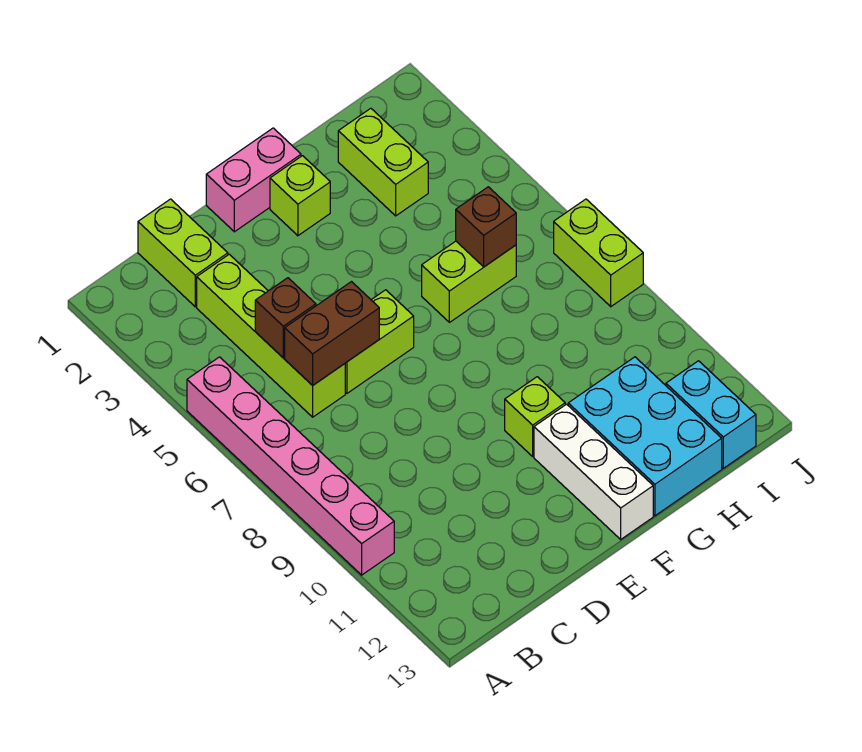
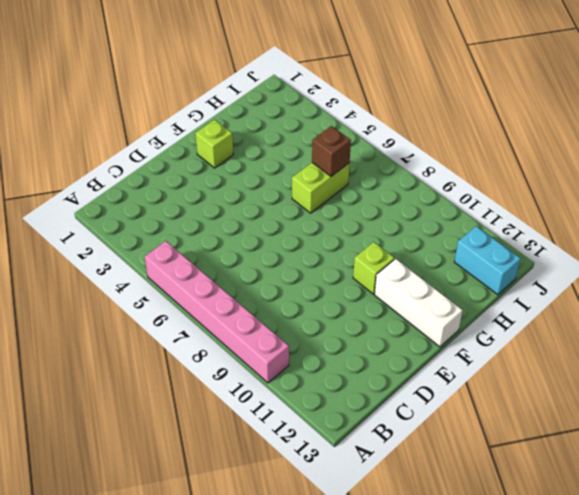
none -> lime 1x2 brick [138,199,228,307]
none -> lime 1x4 brick [197,254,345,417]
none -> lime 1x2 brick [345,290,414,393]

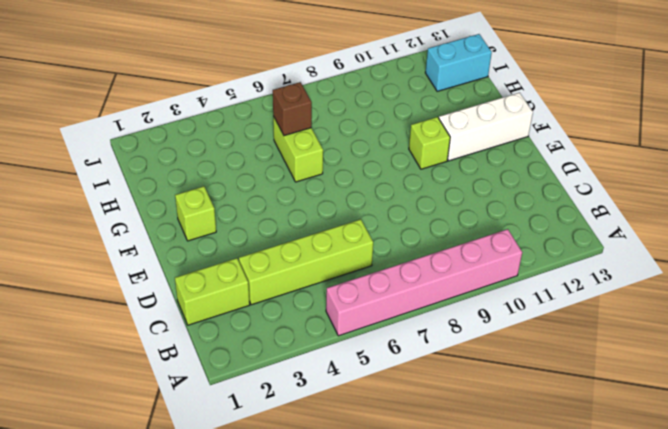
none -> lime 1x2 brick [345,290,414,393]
none -> pink 1x2 brick [206,128,301,232]
none -> cyan 2x3 brick [568,357,722,516]

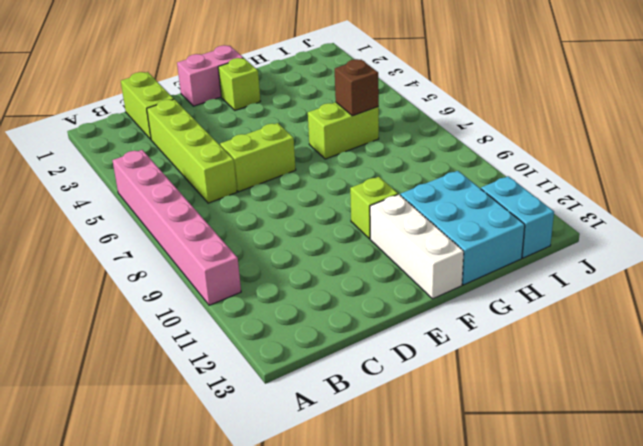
none -> lime 1x2 brick [338,108,428,216]
none -> lime 1x2 brick [554,199,643,307]
none -> brown 1x1 brick [255,278,316,358]

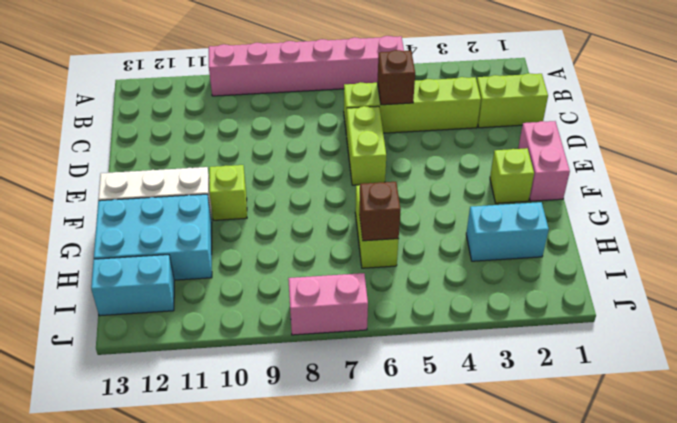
cyan 1x2 brick [466,202,549,261] -> lime 1x2 brick [338,108,428,216]
pink 1x2 brick [288,273,368,335] -> lime 1x2 brick [554,199,643,307]
none -> brown 1x2 brick [285,282,379,385]

